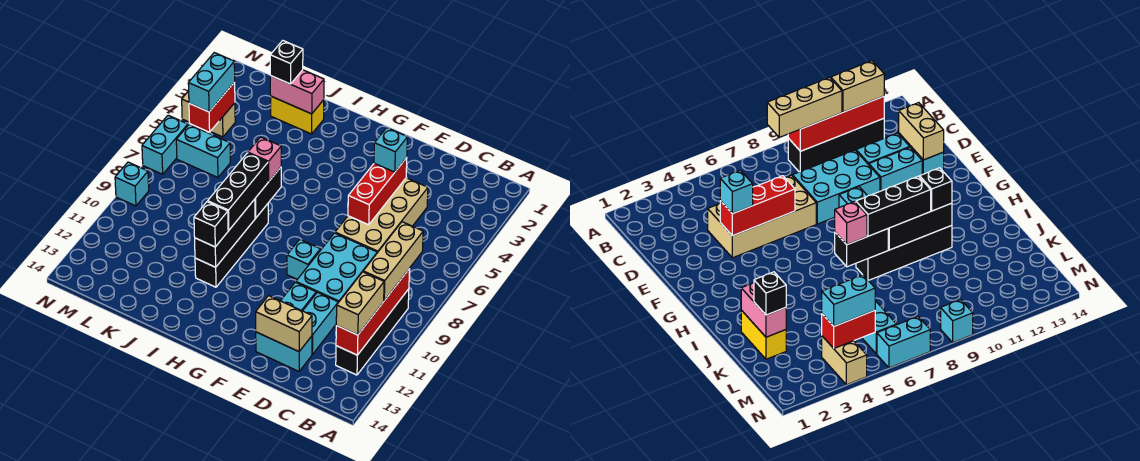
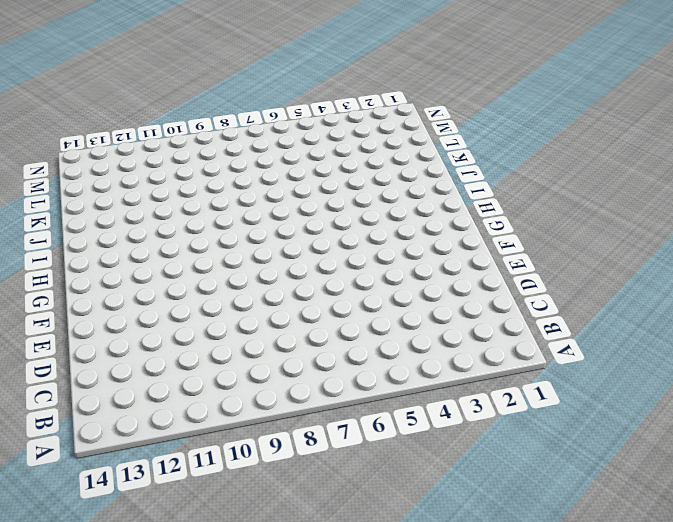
none -> black 1x4 brick [336,289,409,375]
none -> tan 2x4 brick [335,178,428,253]
none -> cyan 2x3 brick [296,233,377,303]

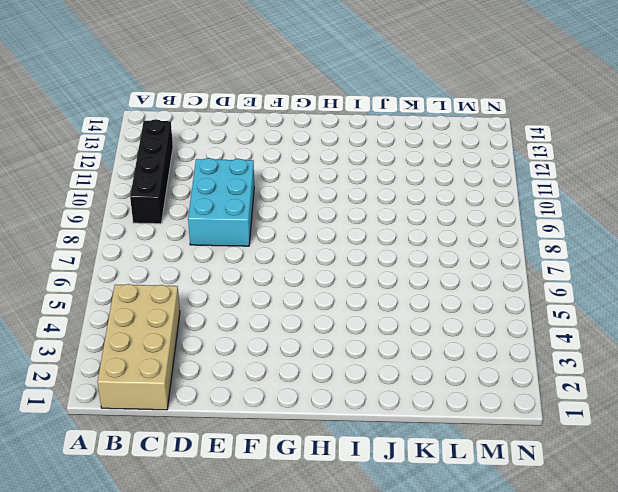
tan 2x4 brick [97,284,180,410] -> tan 2x4 brick moved to [335,178,428,253]
none -> cyan 1x2 brick [303,292,338,354]
none -> cyan 1x2 brick [256,332,312,371]
none -> cyan 1x2 brick [281,282,316,311]

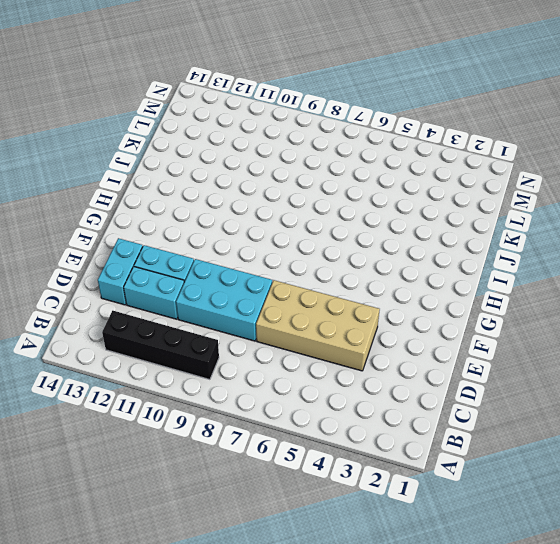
none -> cyan 1x1 brick [287,240,320,279]
none -> black 1x4 brick [195,204,268,287]
none -> yellow 1x2 brick [271,96,324,134]

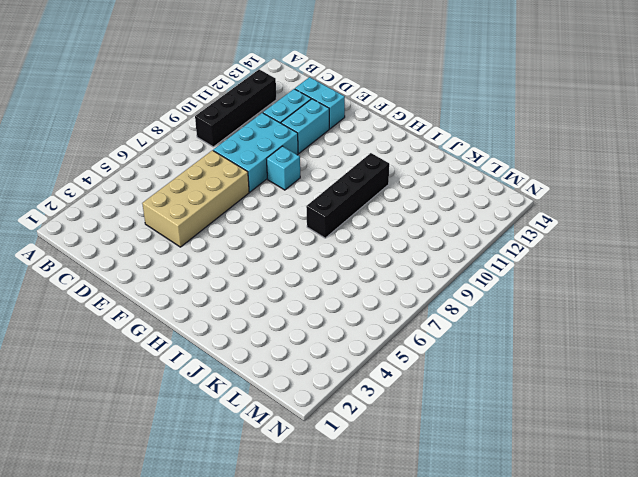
none -> yellow 1x2 brick [271,96,324,134]
none -> cyan 1x2 brick [176,125,230,178]
none -> tan 1x2 brick [182,91,235,137]

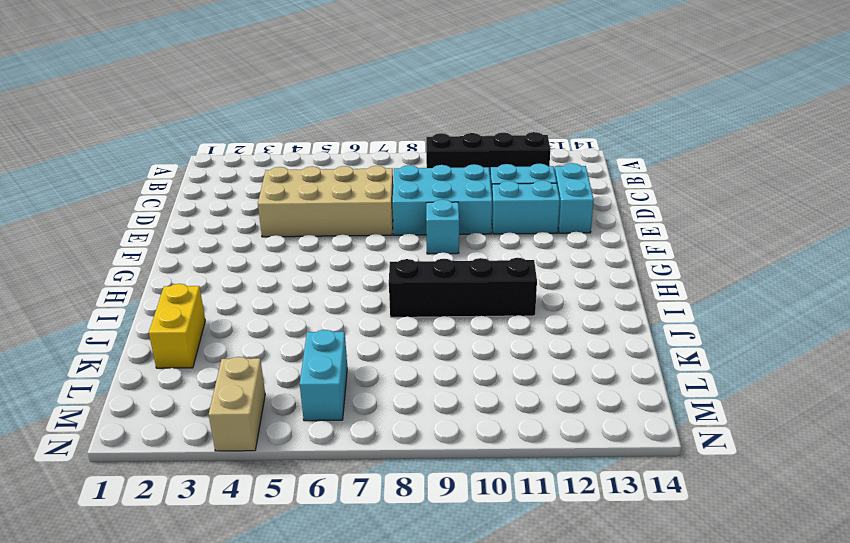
none -> cyan 1x2 brick [142,115,188,174]
none -> cyan 1x1 brick [115,162,149,206]
none -> red 1x4 brick [336,269,410,355]

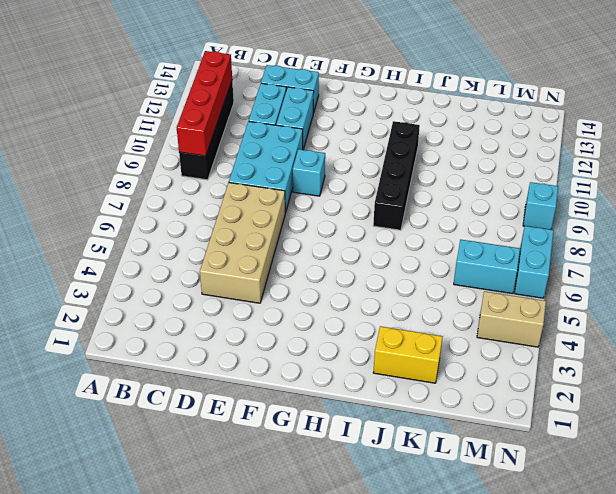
none -> tan 1x2 brick [256,296,312,352]
none -> red 1x3 brick [348,158,407,225]
none -> black 1x2 brick [255,168,281,218]

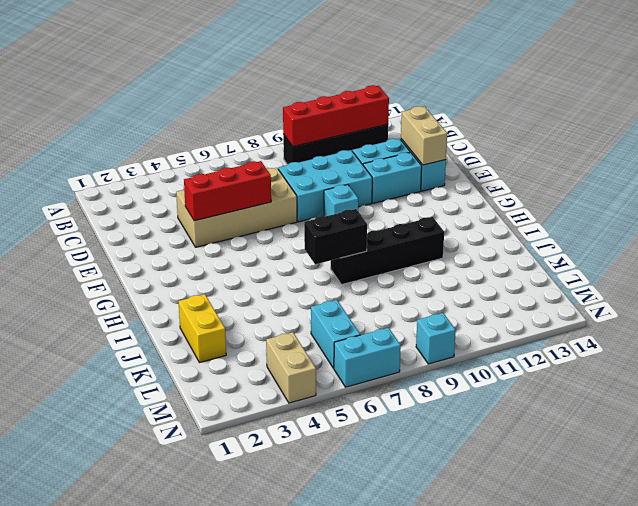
none -> black 1x3 brick [195,199,255,267]
none -> pink 1x2 brick [270,70,324,114]
none -> red 1x2 brick [189,82,235,132]

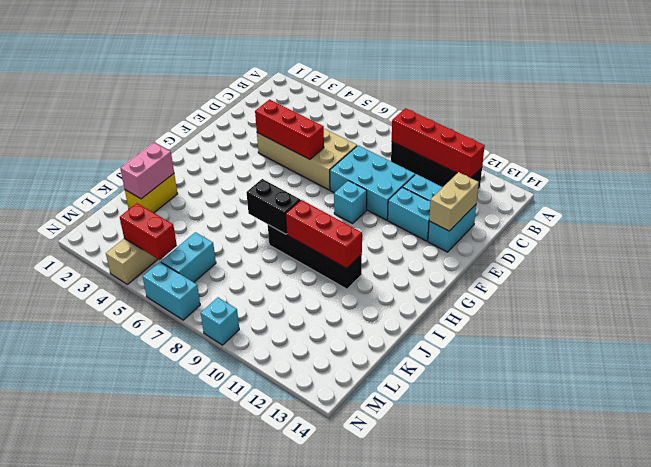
red 1x3 brick [286,200,362,268] -> black 1x3 brick [195,199,255,267]
none -> tan 1x3 brick [363,222,423,301]
none -> tan 1x2 brick [336,272,384,335]
none -> cyan 1x1 brick [374,128,408,172]

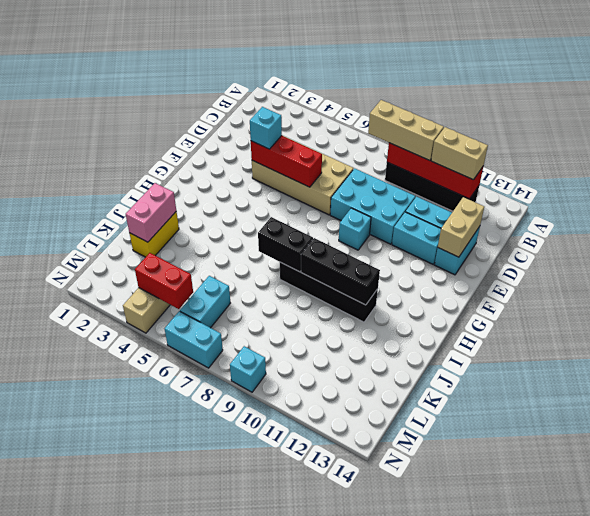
none -> pink 1x1 brick [248,137,281,182]
none -> black 1x3 brick [208,153,268,230]
none -> black 1x1 brick [194,202,229,247]

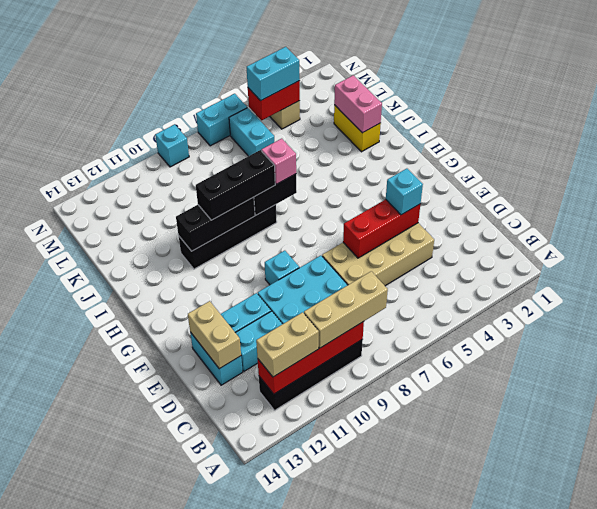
none -> black 1x1 brick [194,202,229,247]
none -> black 1x1 brick [270,40,303,84]

